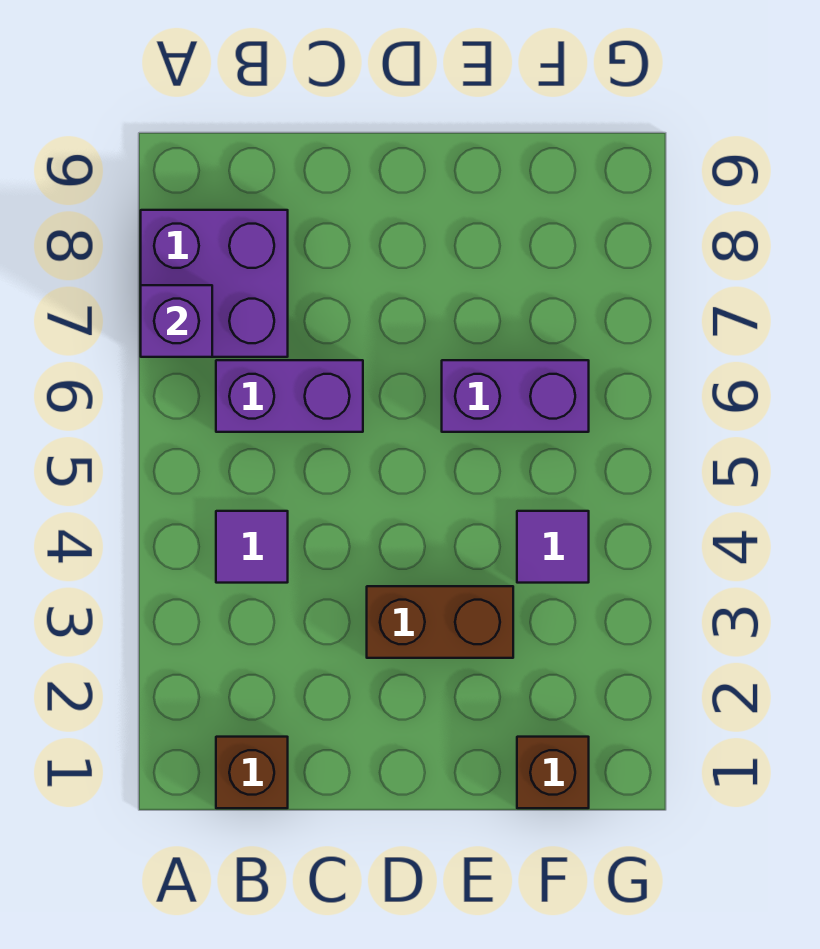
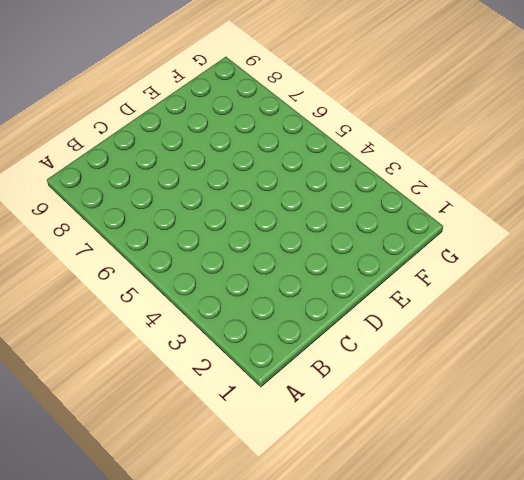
none -> purple 2x2 brick [141,210,288,357]
none -> brown 1x1 brick [216,737,288,808]

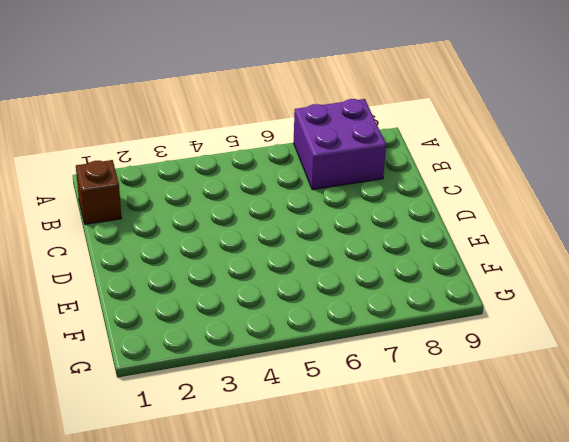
none -> purple 1x1 tile [216,511,288,583]
none -> purple 1x2 brick [216,360,363,432]

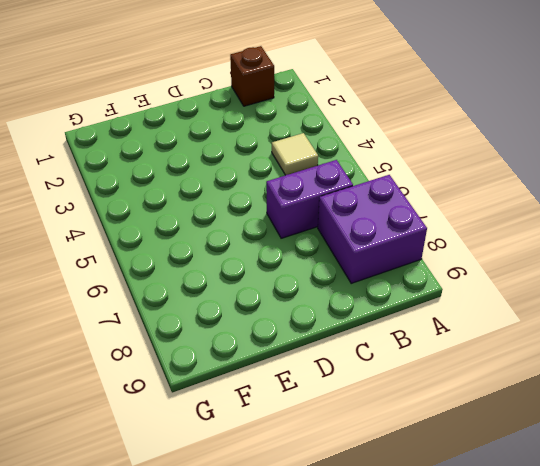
tan 1x1 tile [272,133,318,175] -> purple 1x1 tile [216,511,288,583]
none -> brown 1x2 brick [367,586,513,658]
none -> purple 1x2 brick [442,360,589,432]

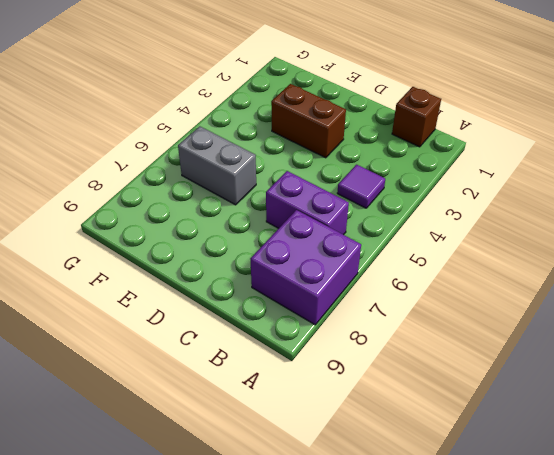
grey 1x2 brick [178,126,256,205] -> purple 1x2 brick [442,360,589,432]
none -> brown 1x1 brick [517,737,589,808]
none -> purple 1x1 tile [517,511,589,583]

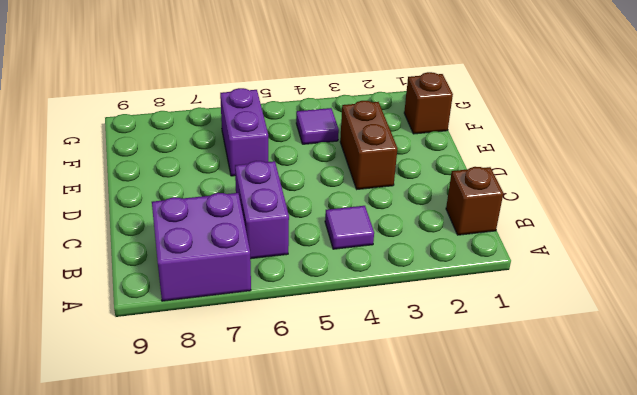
none -> purple 1x1 brick [141,285,212,357]

